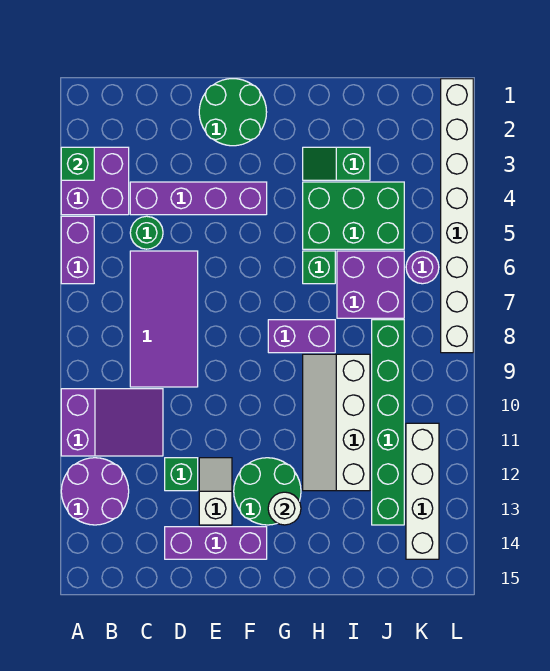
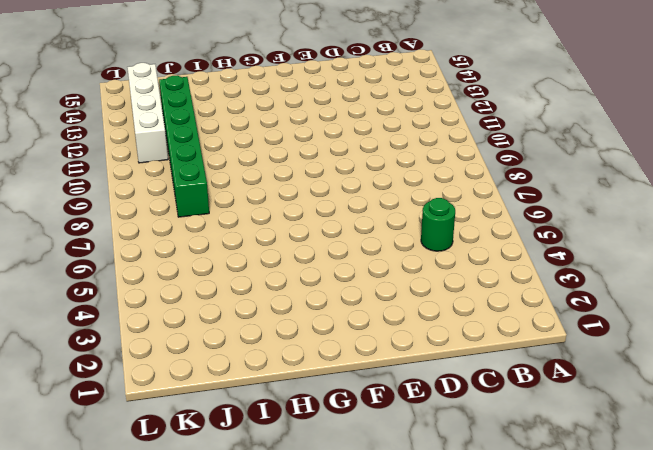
none -> purple 2x2 brick [61,147,129,215]
none -> purple 1x2 brick [61,216,94,284]
none -> purple 2x3 slope [61,389,163,456]

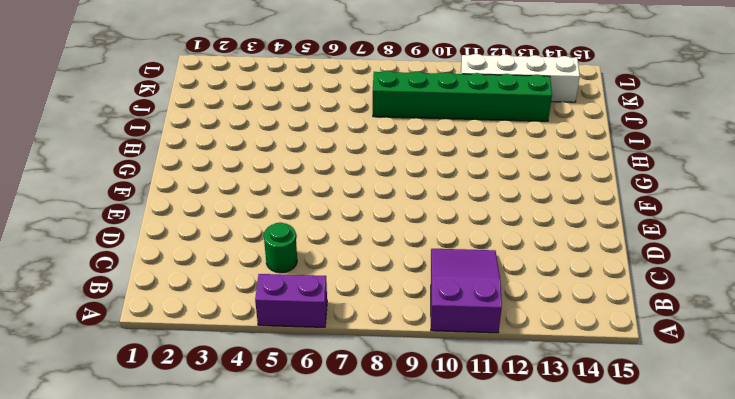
none -> purple 2x2 brick [61,147,129,215]
none -> purple 2x2 round brick [61,458,129,525]
none -> purple 1x4 brick [130,182,267,215]

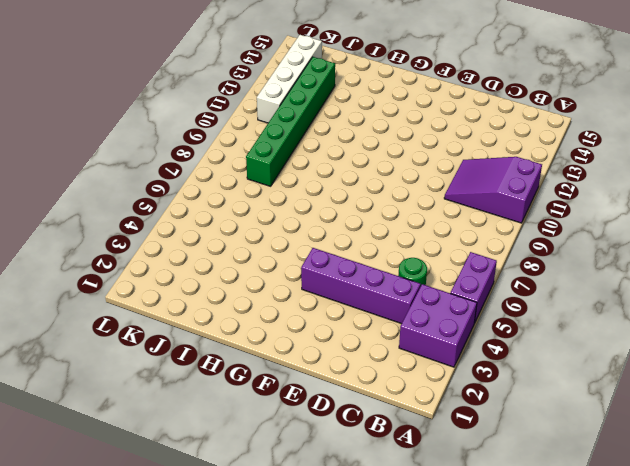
none -> purple 2x2 round brick [61,458,129,525]
none -> purple 2x4 tile [130,251,198,387]
none -> green 1x1 brick [165,458,198,491]

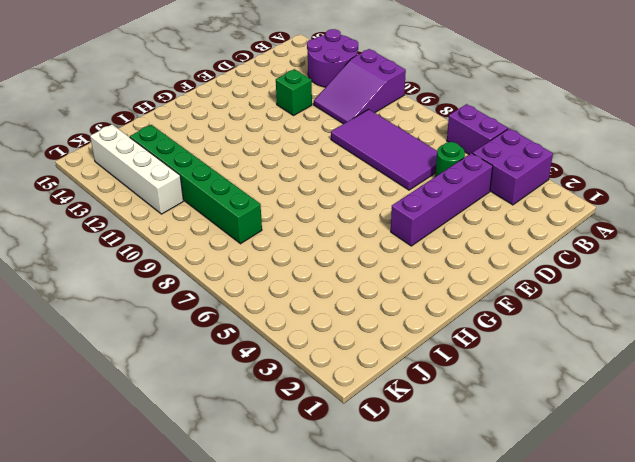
none -> purple 1x3 brick [165,527,267,559]
none -> green 2x2 round brick [199,79,267,146]
none -> white 1x2 slope [199,458,232,525]

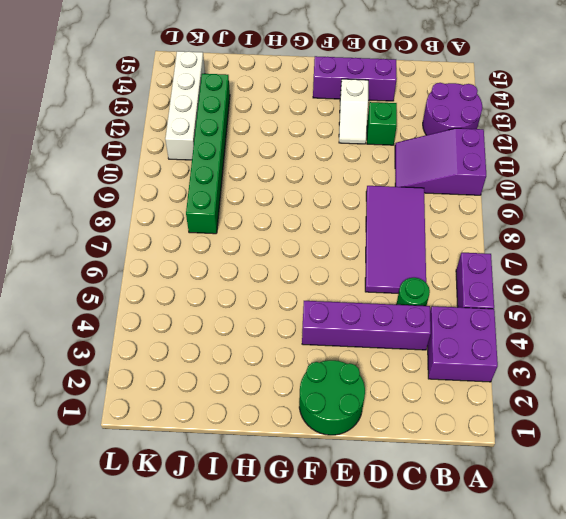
none -> green 2x2 round brick [234,458,301,525]
none -> purple 1x2 brick [268,320,335,353]
none -> green 1x2 slope [303,147,370,180]

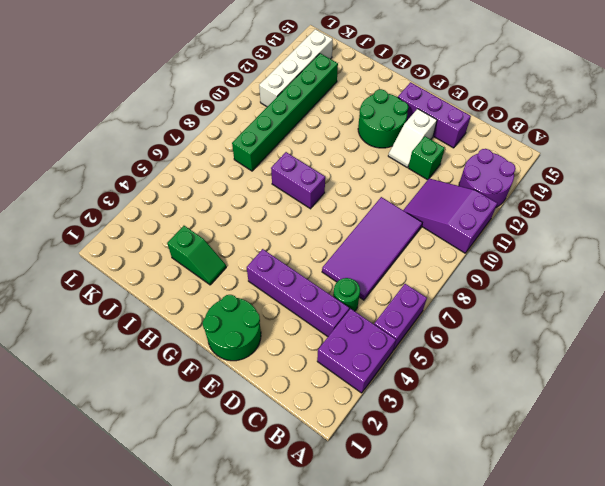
none -> green 2x3 brick [303,182,404,249]
none -> green 1x1 brick [303,251,335,284]
none -> white 2x4 slope [303,354,370,491]

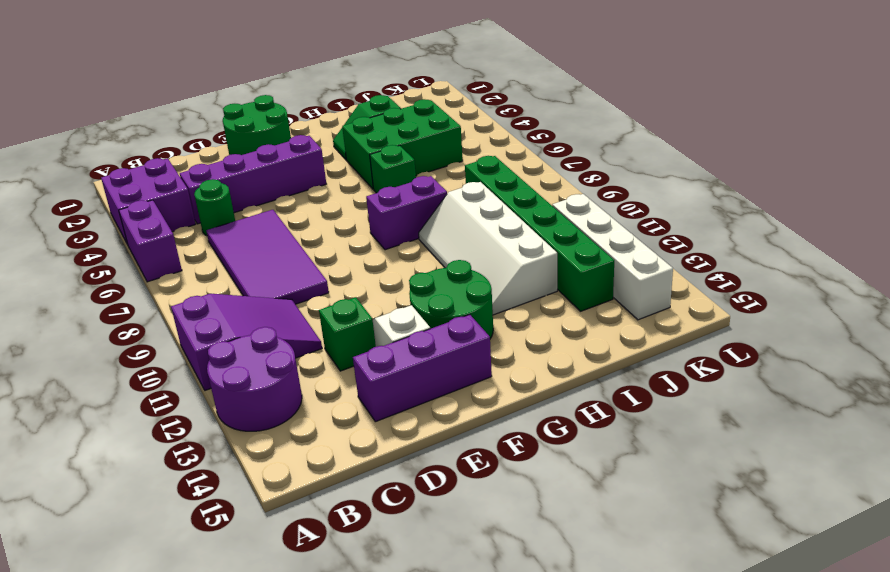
none -> purple 2x2 brick [337,251,404,318]
none -> purple 1x1 round brick [406,251,439,284]
none -> white 1x8 brick [441,79,473,353]

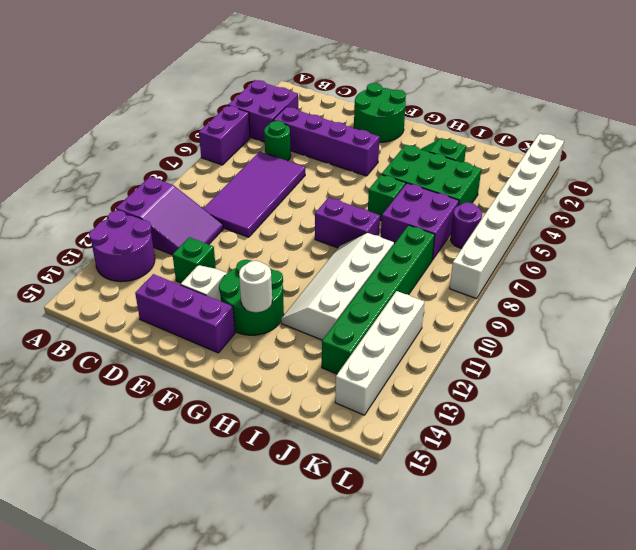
none -> green 1x1 brick [61,147,94,180]

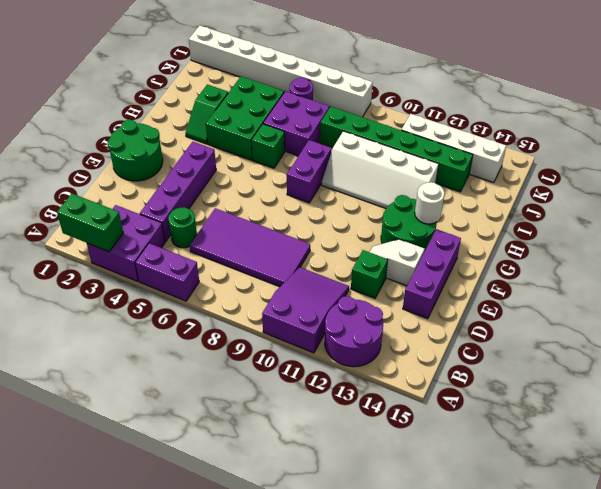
green 1x2 brick [57,194,123,252] -> green 1x1 brick [61,147,94,180]

